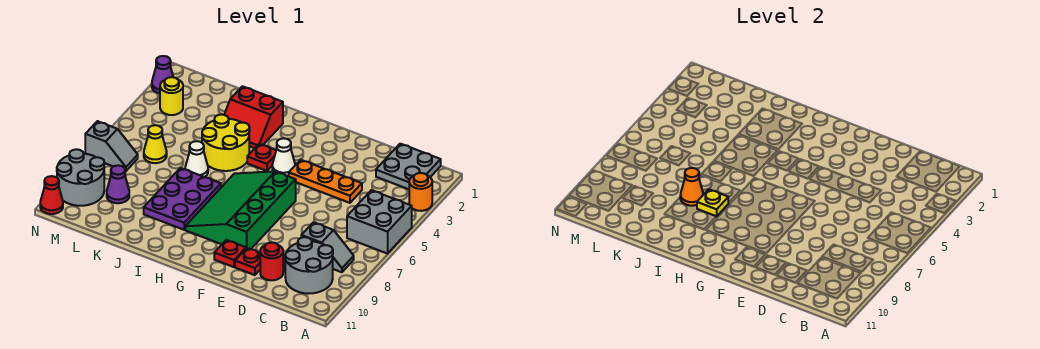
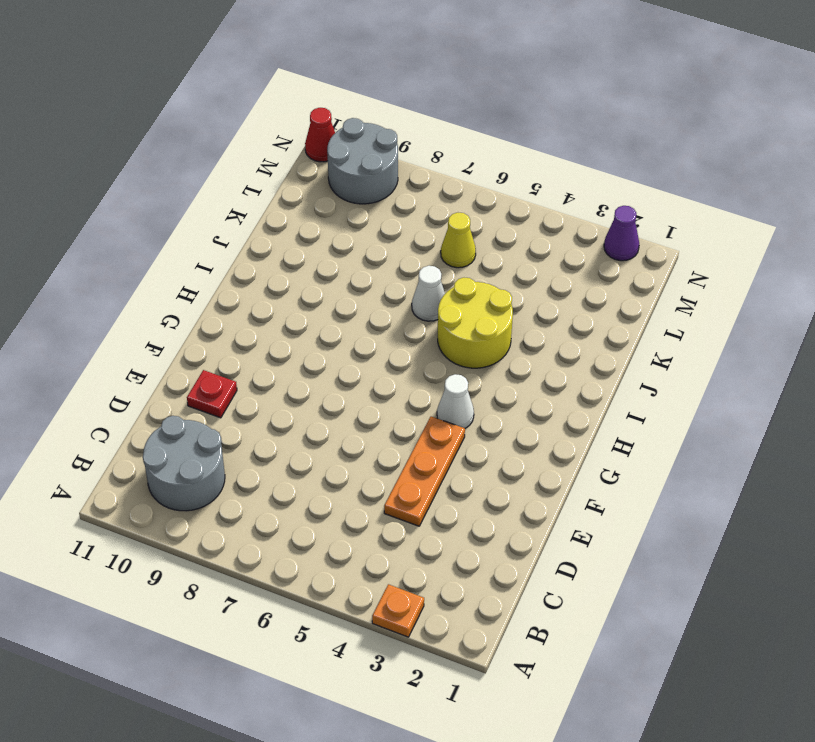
orange 1x1 plate [372,584,424,637] -> orange 1x1 round brick [409,173,432,211]
none -> grey 2x2 brick [347,190,412,254]
none -> grey 2x2 plate [376,144,441,189]
none -> grey 1x2 slope [301,222,354,272]

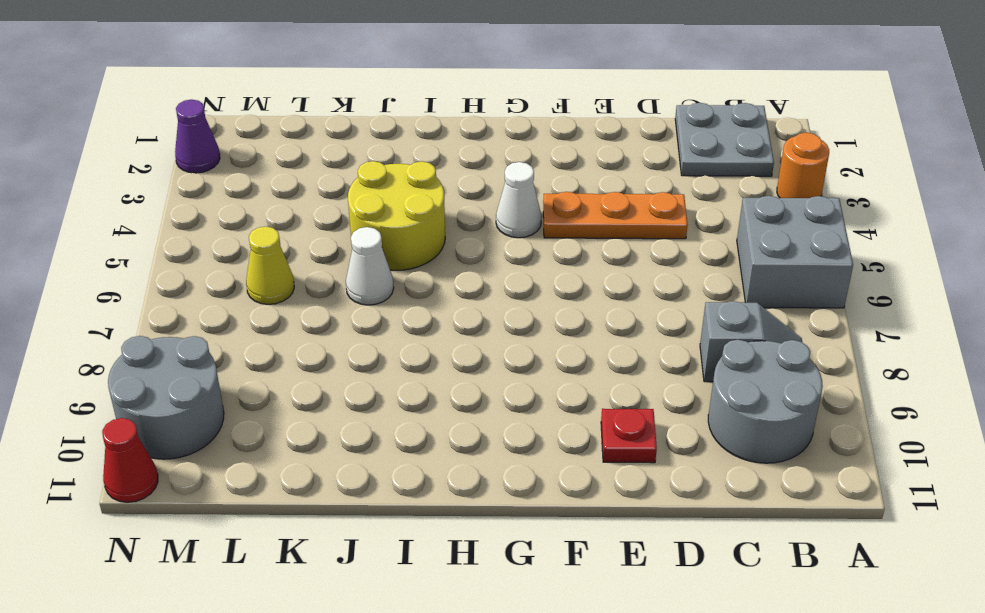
none -> red 1x1 round brick [260,243,283,280]
none -> green 3x4 slope [185,171,296,249]
none -> red 1x1 plate [214,240,246,267]

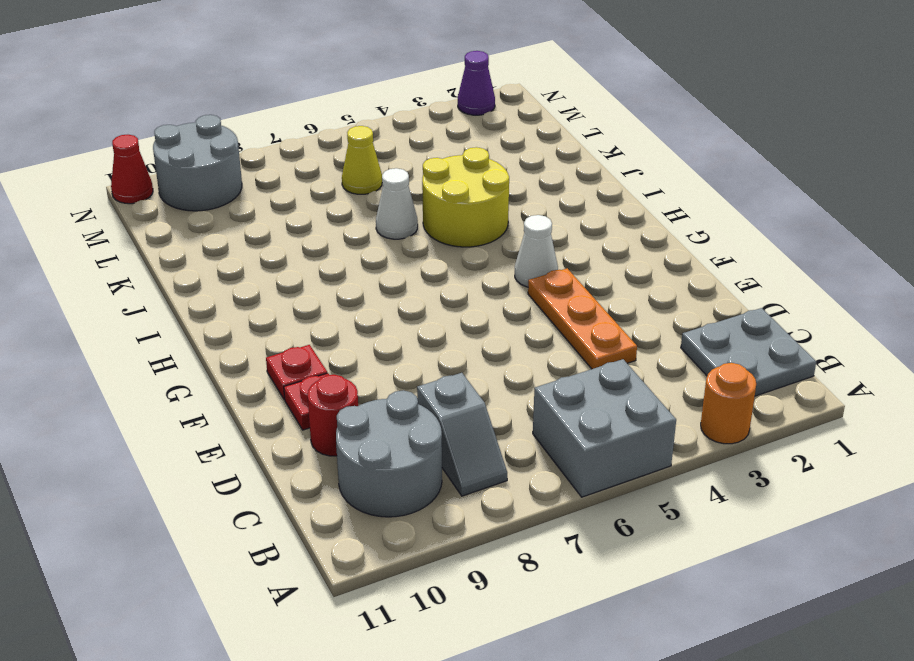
none -> green 3x4 slope [185,171,296,249]
none -> red 1x1 plate [247,144,276,171]
none -> red 2x2 slope [224,86,283,148]

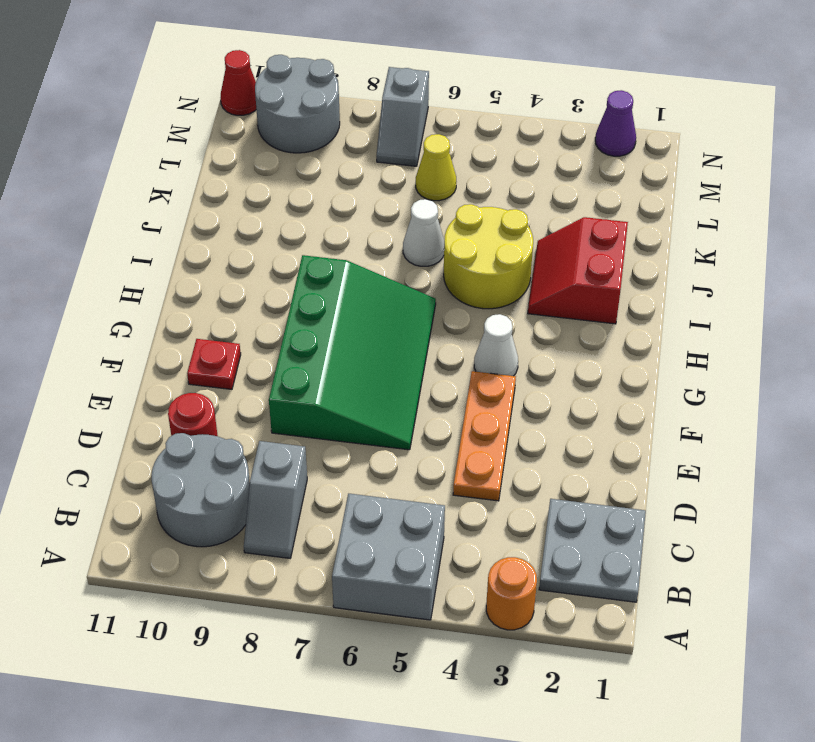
green 3x4 slope [269,255,436,450] -> green 3x4 slope turned to [185,171,296,249]
none -> red 1x1 plate [235,248,260,275]
none -> red 1x1 plate [247,144,276,171]
none -> purple 2x3 plate [144,168,221,230]

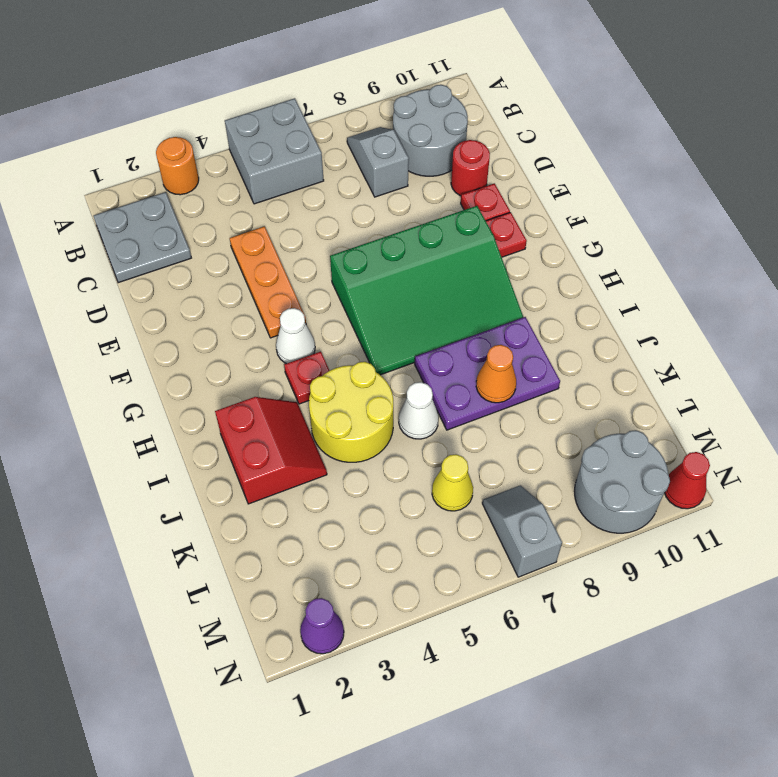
none -> purple 1x1 cone [107,165,129,203]
none -> yellow 1x1 round brick [160,77,183,115]
none -> yellow 1x1 plate [697,189,728,216]

